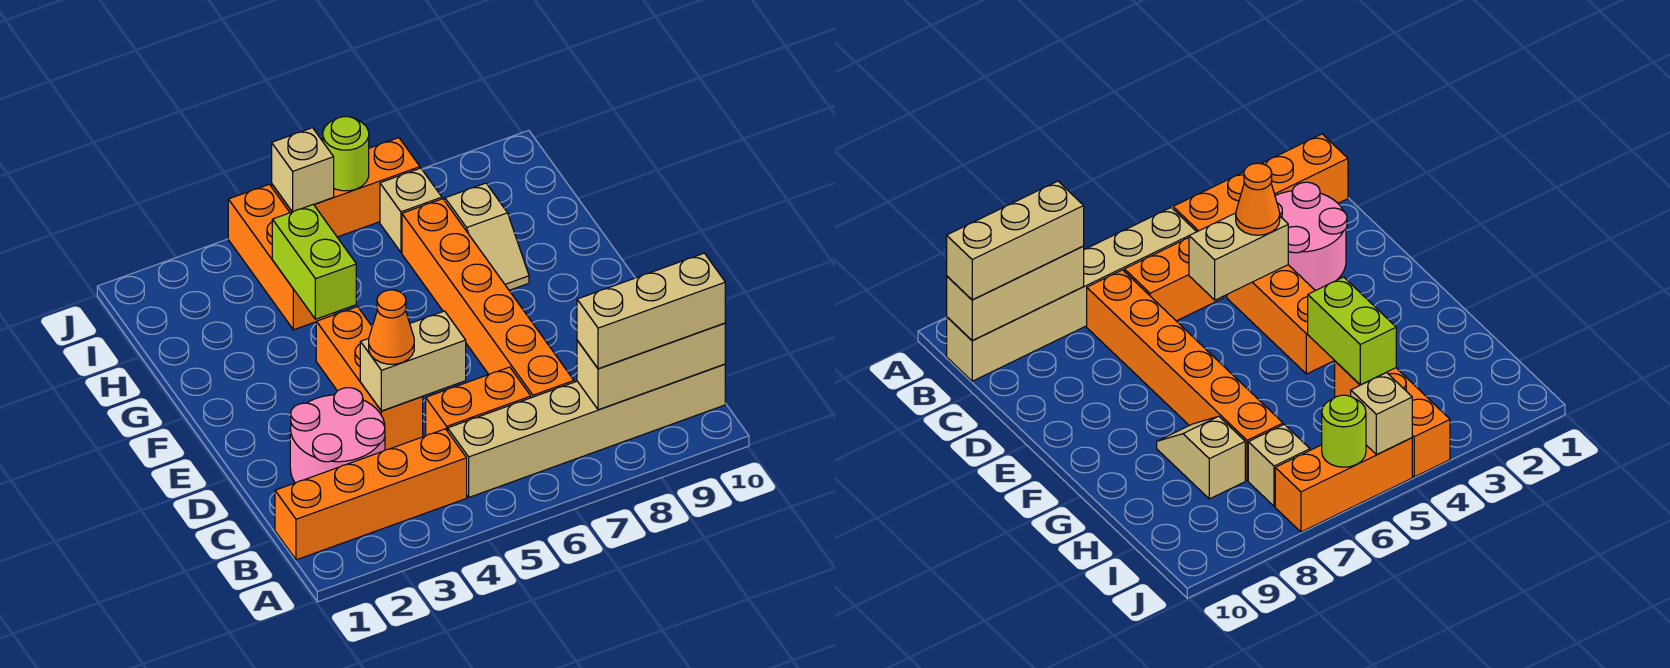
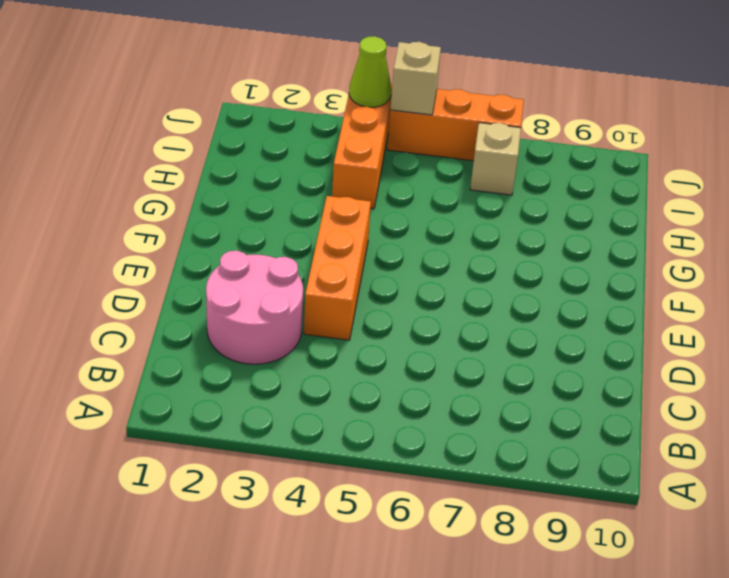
lime 1x1 cone [349,36,391,107] -> none
none -> orange 1x4 brick [275,429,467,560]
none -> tan 1x6 brick [448,364,725,497]
none -> orange 1x2 brick [426,367,531,436]

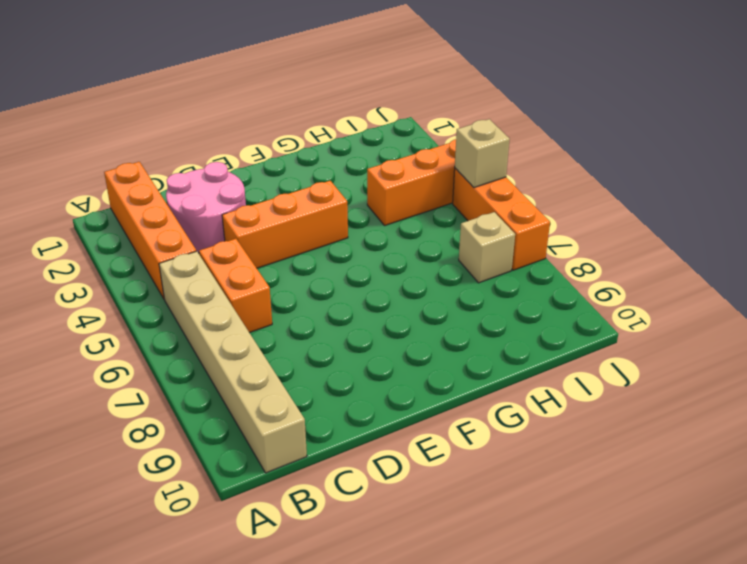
none -> orange 1x6 brick [402,199,574,398]
none -> tan 1x2 slope [445,183,529,290]
none -> tan 1x3 brick [577,323,725,410]

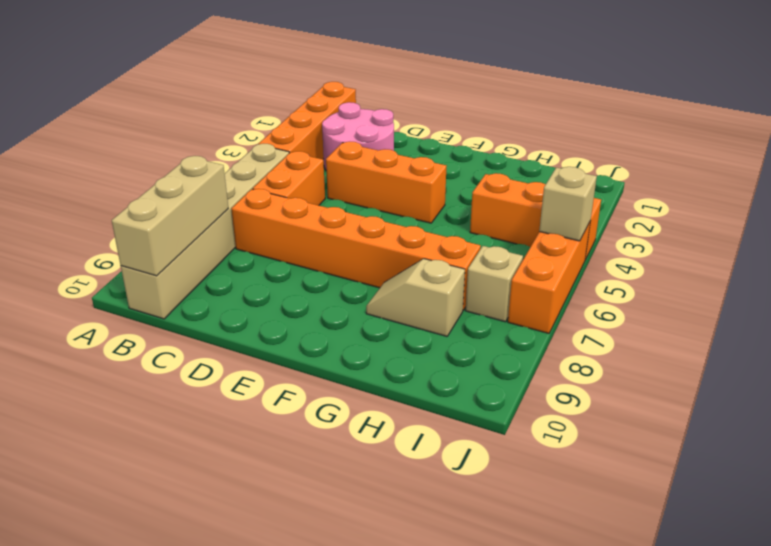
none -> tan 1x2 brick [360,311,466,411]
none -> lime 1x2 brick [272,204,356,319]
none -> lime 1x1 round brick [323,117,369,191]

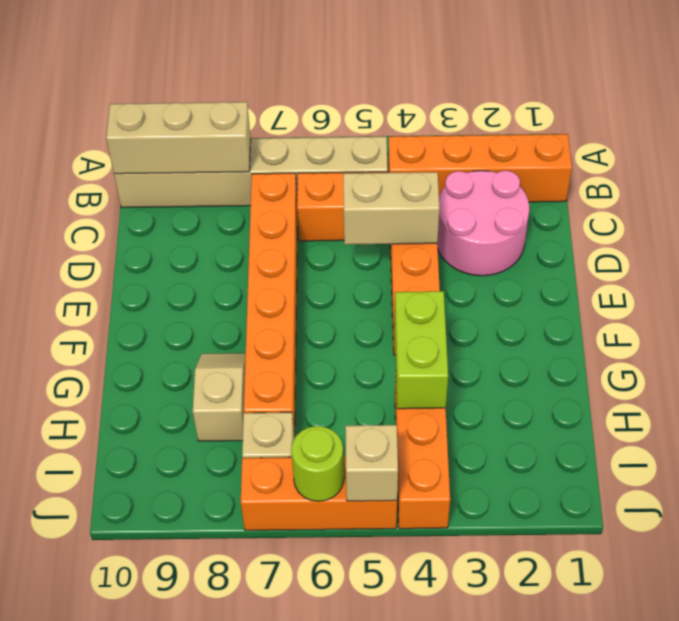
none -> tan 1x3 brick [577,253,725,369]
none -> orange 1x1 cone [369,290,414,364]

